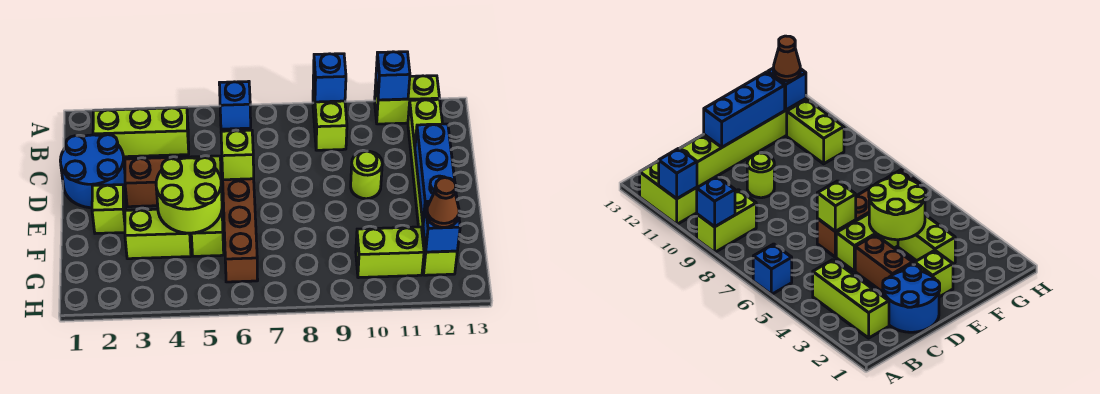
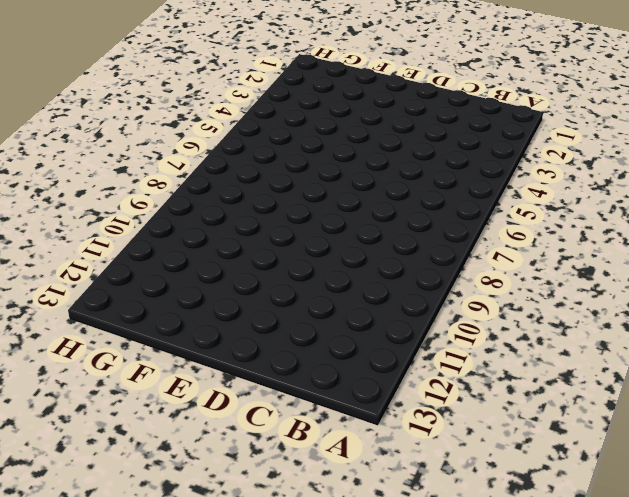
none -> blue 1x1 brick [219,81,251,129]
none -> lime 1x2 brick [313,81,347,150]
none -> lime 1x2 brick [375,76,440,124]

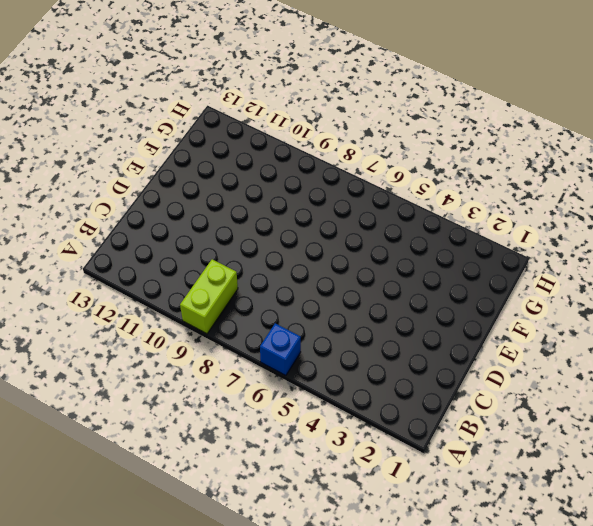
none -> lime 1x2 brick [375,76,440,124]
none -> lime 1x3 brick [93,108,189,157]
none -> lime 1x6 brick [408,99,457,275]

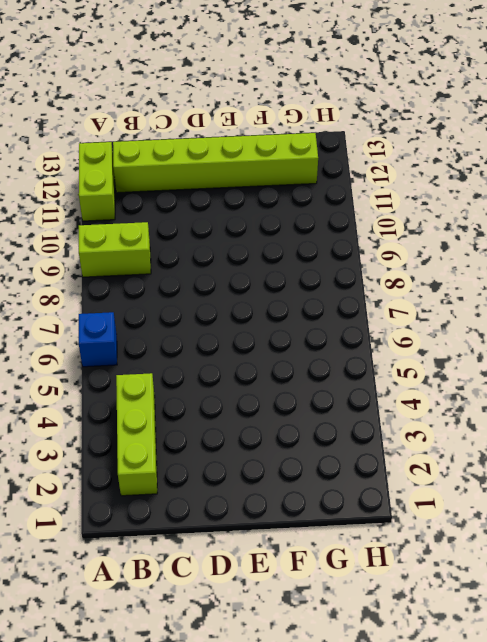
none -> blue 2x2 round brick [60,135,125,208]
none -> brown 1x2 brick [125,157,188,207]
none -> lime 1x3 brick [190,156,224,256]

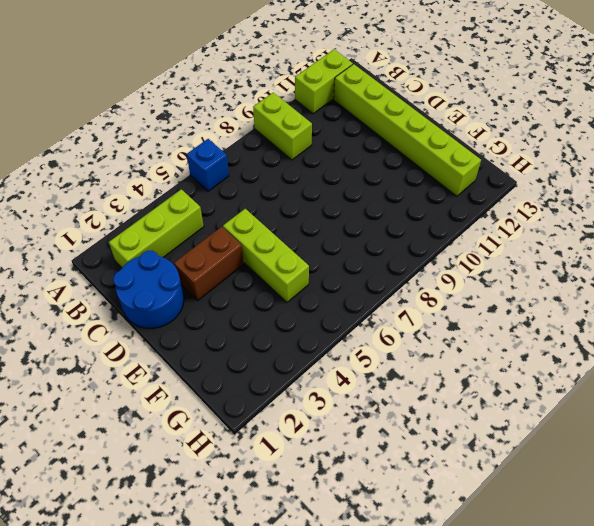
none -> brown 1x4 brick [223,179,258,282]
none -> lime 1x1 round brick [351,151,382,199]
none -> lime 1x1 brick [92,185,126,233]

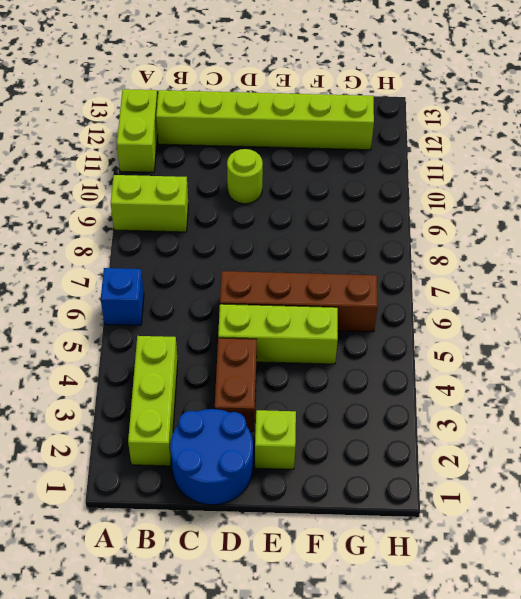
none -> lime 1x2 brick [125,209,191,259]
none -> lime 1x2 brick [356,227,424,278]
none -> blue 1x1 brick [313,54,346,102]

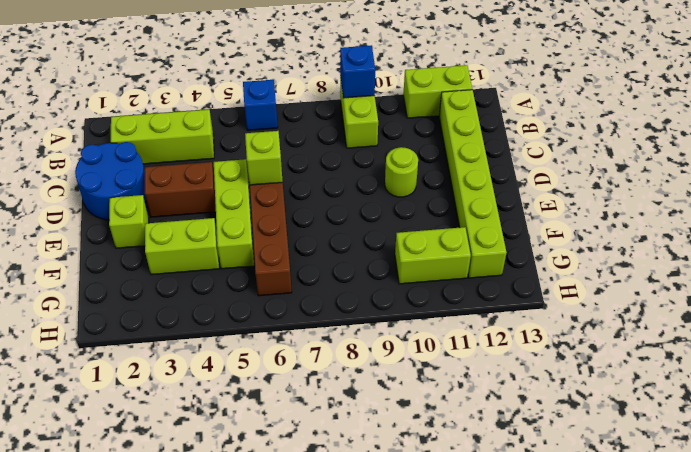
none -> blue 1x1 brick [376,52,410,100]
none -> blue 1x3 brick [415,124,457,222]
none -> lime 2x2 round brick [156,158,222,233]

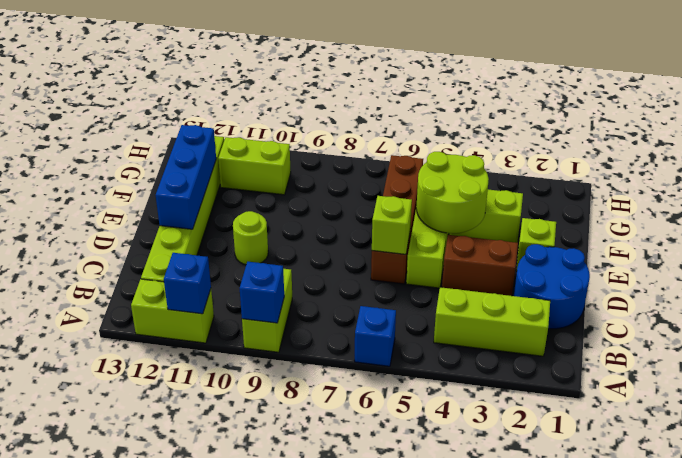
none -> blue 1x1 brick [423,203,460,252]
none -> brown 1x1 cone [427,178,459,228]

